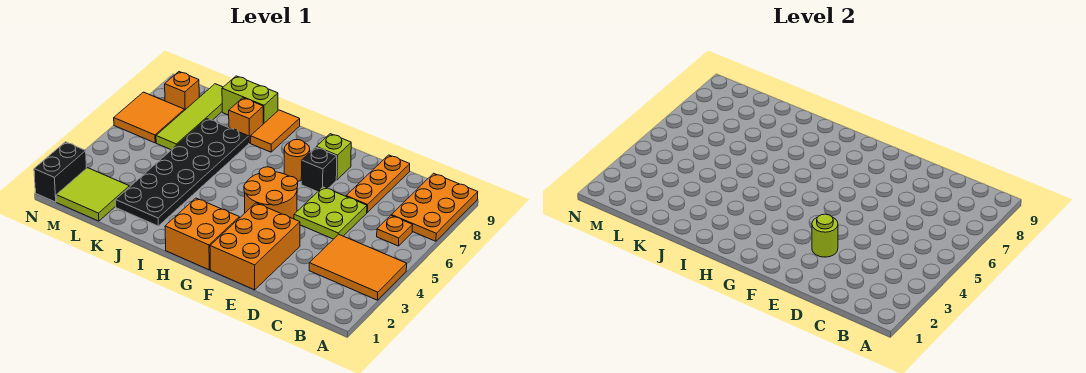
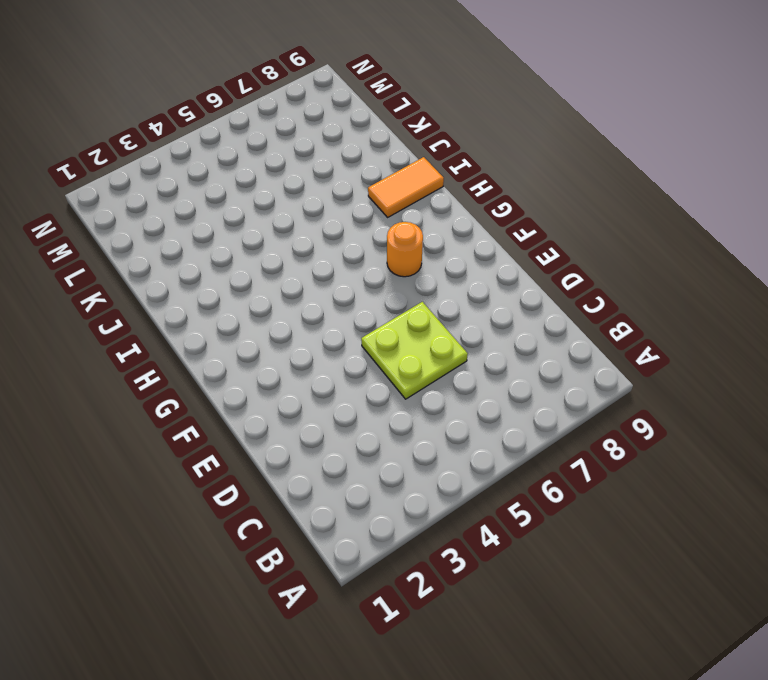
none -> orange 2x3 tile [309,234,407,300]
none -> orange 2x3 plate [391,173,478,241]
none -> orange 1x1 plate [377,216,413,246]

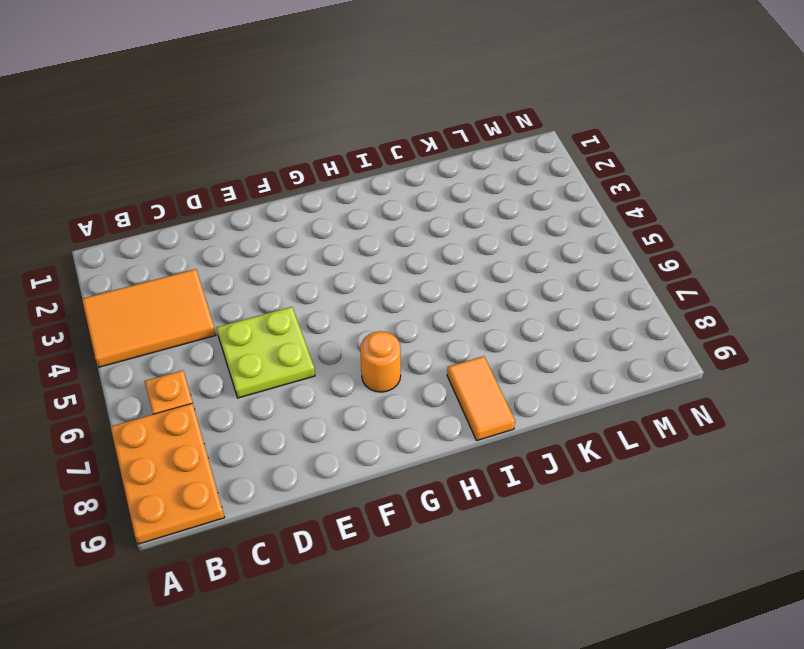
none -> orange 1x3 plate [346,155,410,212]
none -> orange 2x3 brick [210,203,300,290]
none -> orange 2x2 round brick [244,167,298,219]

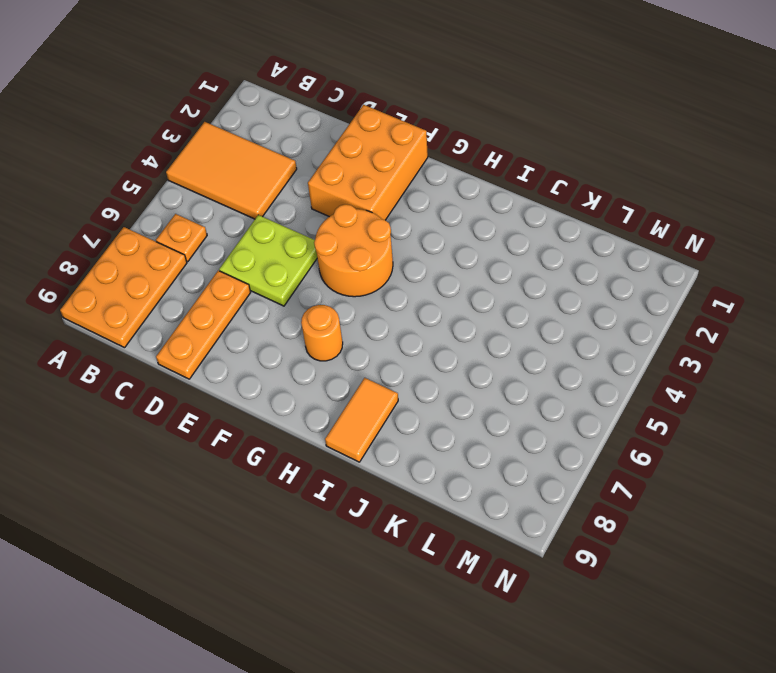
none -> black 1x1 brick [301,147,337,192]
none -> lime 1x1 brick [317,134,351,180]
none -> orange 2x2 brick [165,198,239,270]

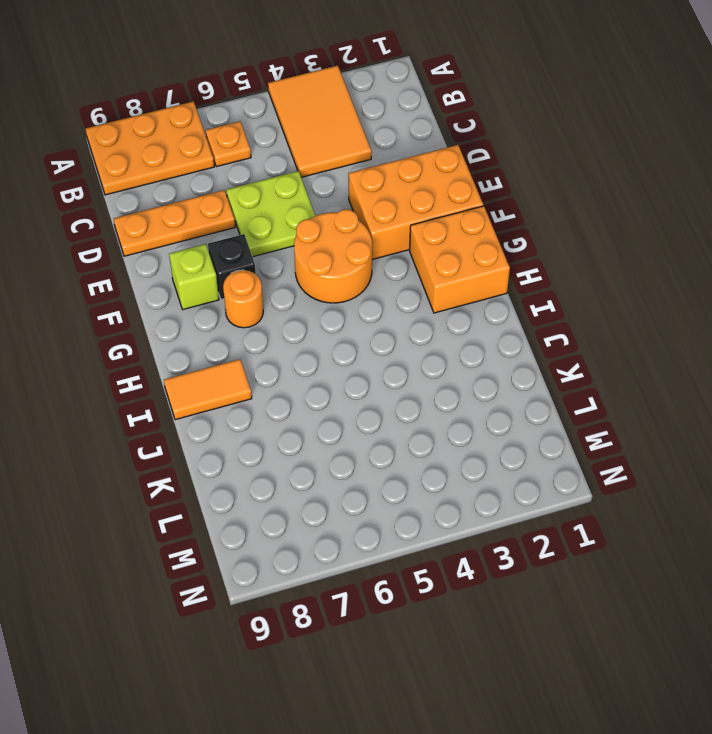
none -> black 2x6 plate [116,119,249,226]
none -> orange 1x1 brick [229,98,263,143]
none -> lime 1x2 brick [222,76,278,124]

